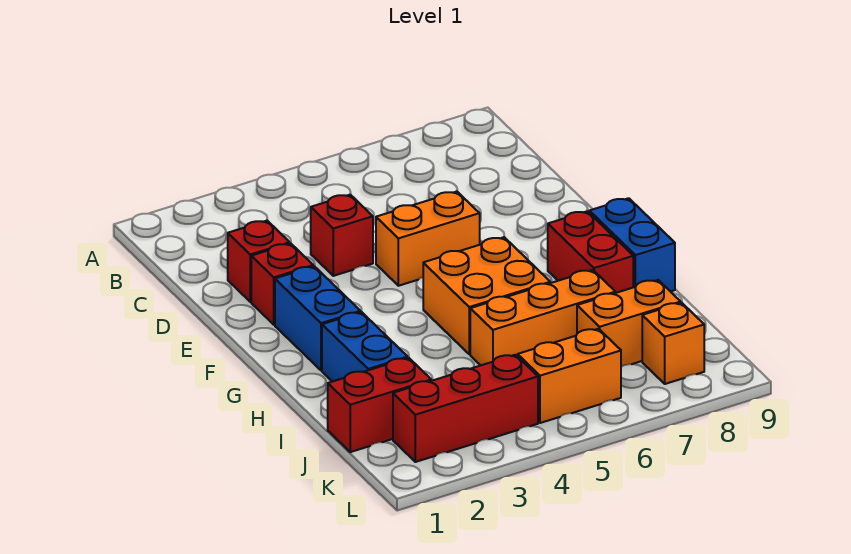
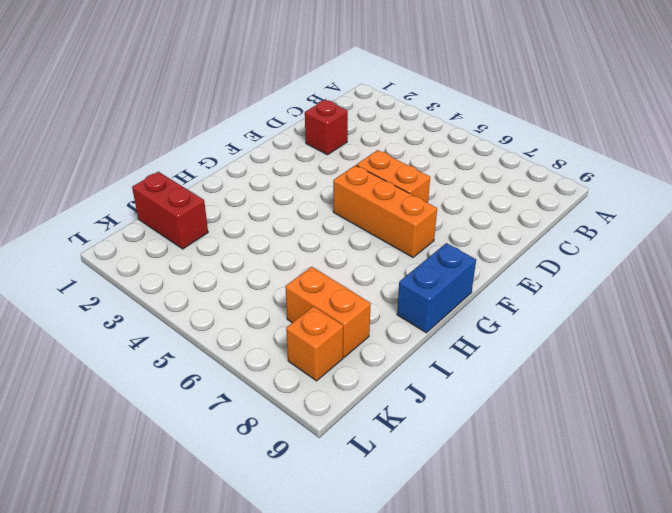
orange 1x3 brick [333,165,437,257] -> orange 1x3 brick moved to [470,270,615,365]
none -> red 1x1 brick [311,195,373,276]
none -> red 1x1 brick [251,243,313,325]
none -> blue 1x2 brick [275,266,361,370]

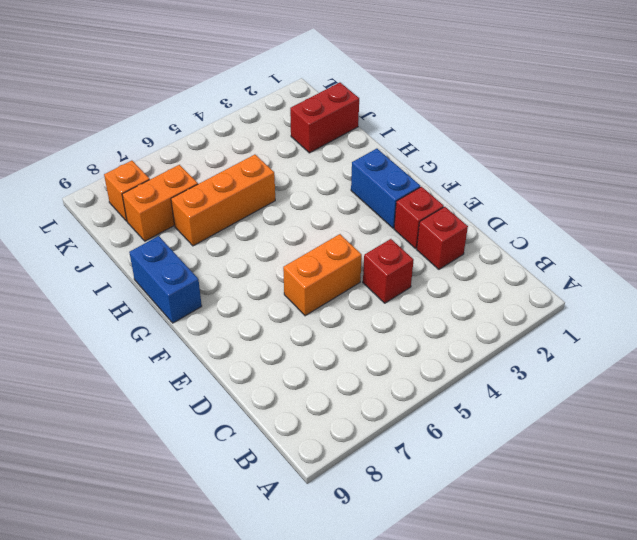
none -> orange 2x2 brick [423,237,550,354]
none -> red 1x2 brick [548,211,633,293]
none -> blue 1x2 brick [322,312,408,382]

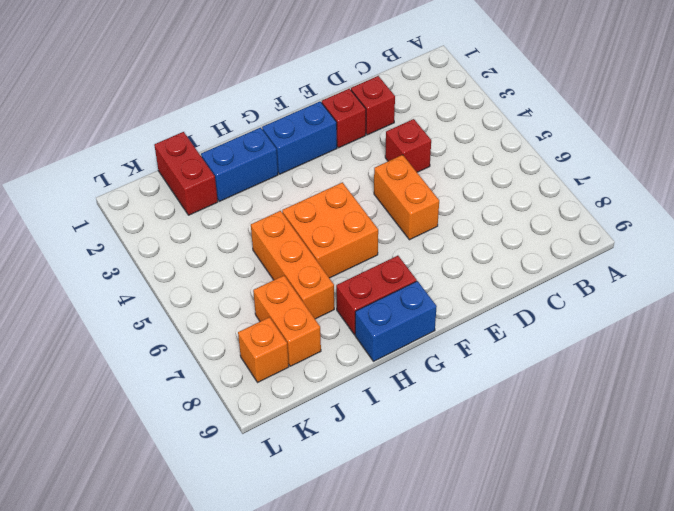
none -> red 1x3 brick [393,355,538,462]
none -> orange 1x2 brick [518,329,621,423]

